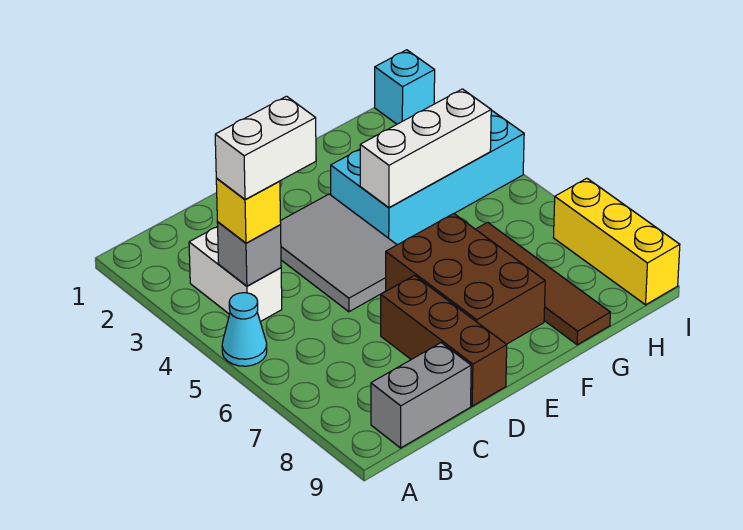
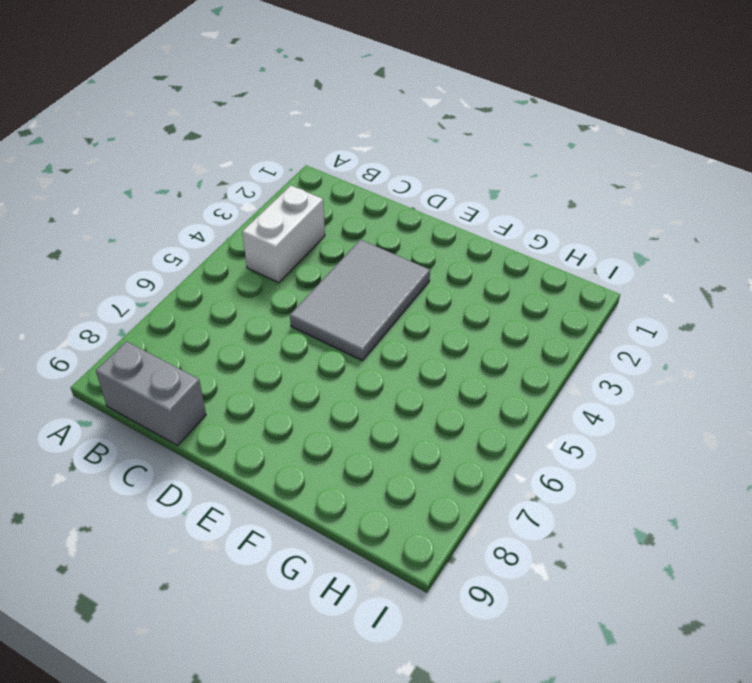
none -> cyan 1x1 cone [222,293,267,366]
none -> brown 1x3 brick [381,276,507,406]
none -> brown 2x3 brick [386,214,545,344]

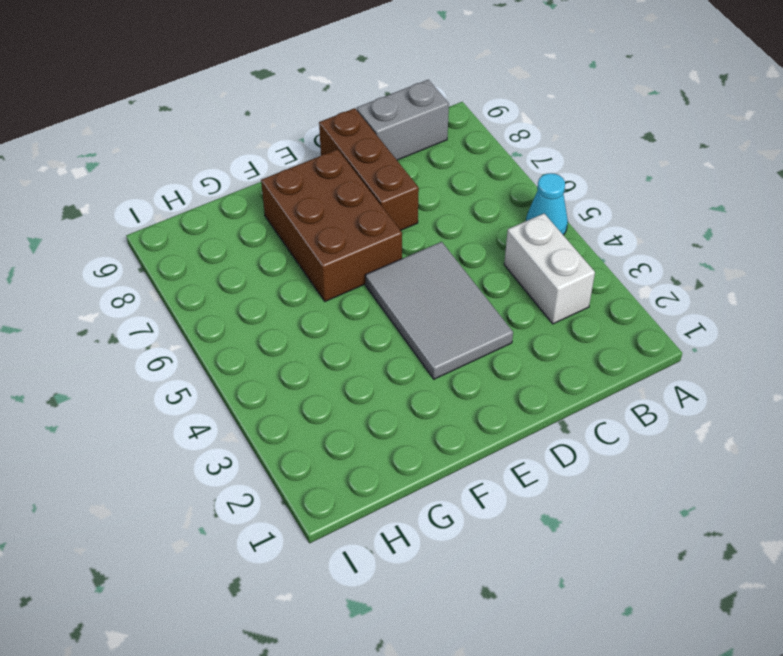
none -> cyan 2x4 brick [331,110,524,245]
none -> brown 1x4 tile [476,222,610,345]
none -> cyan 1x1 brick [375,50,435,124]

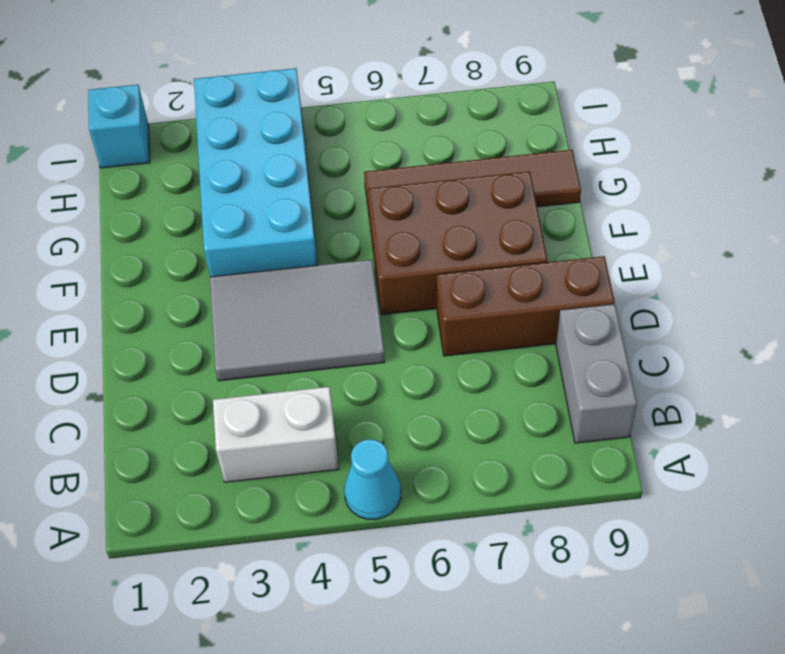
none -> yellow 1x3 brick [553,178,680,305]
none -> grey 1x1 brick [217,222,281,286]
none -> white 1x3 brick [360,89,491,208]

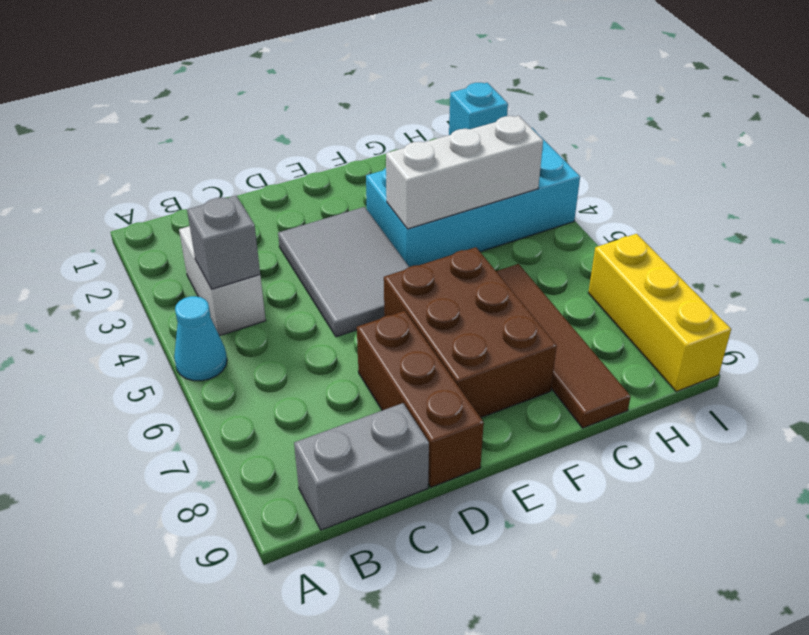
none -> yellow 1x1 brick [216,179,281,243]
none -> white 1x2 brick [215,96,316,200]

